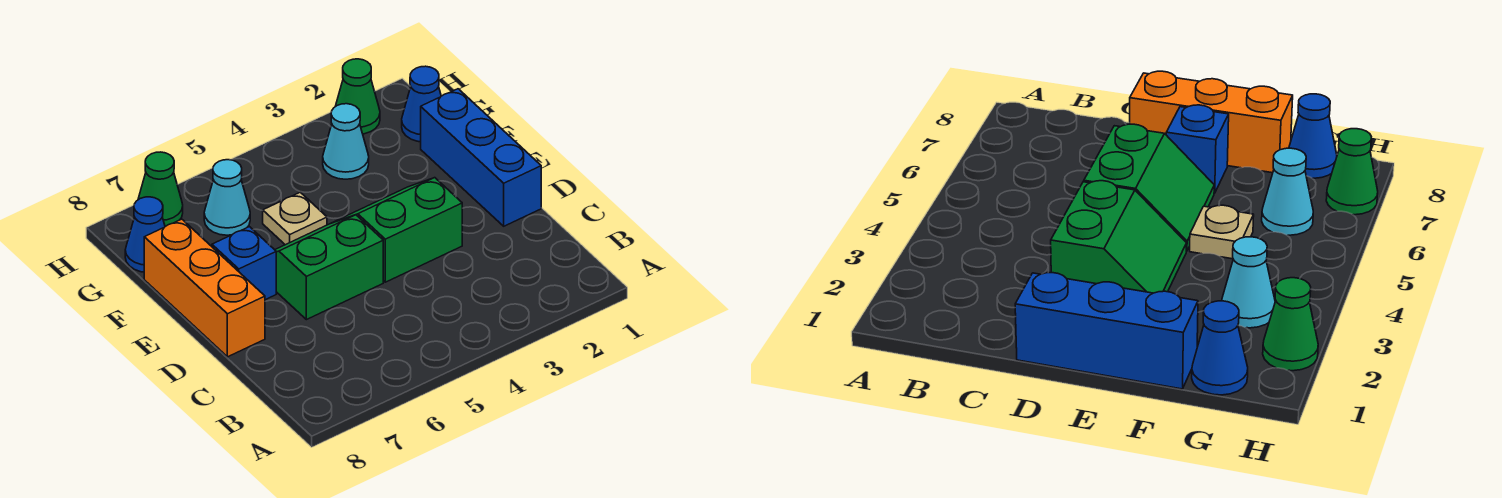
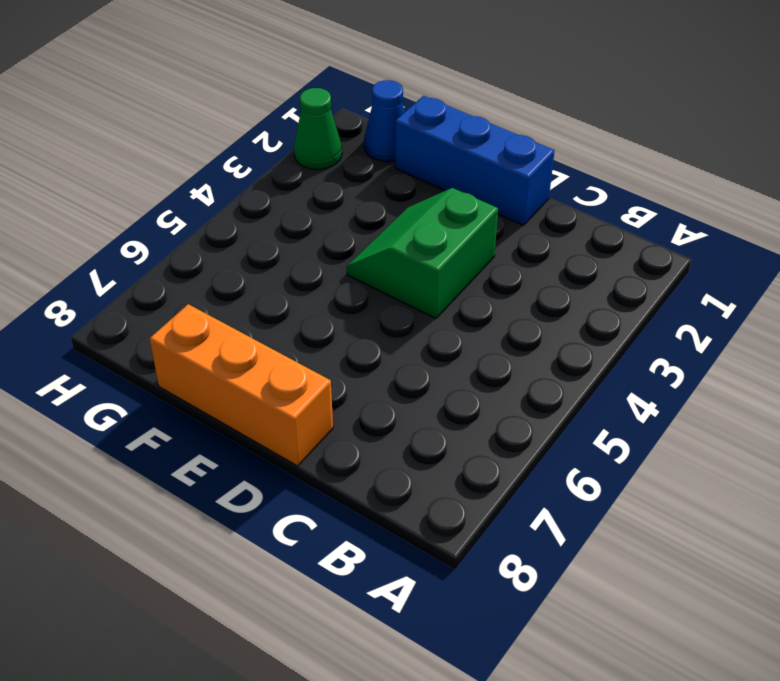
none -> green 2x2 slope [275,215,383,320]
none -> blue 1x1 brick [212,227,276,300]
none -> tan 1x1 plate [263,192,327,245]

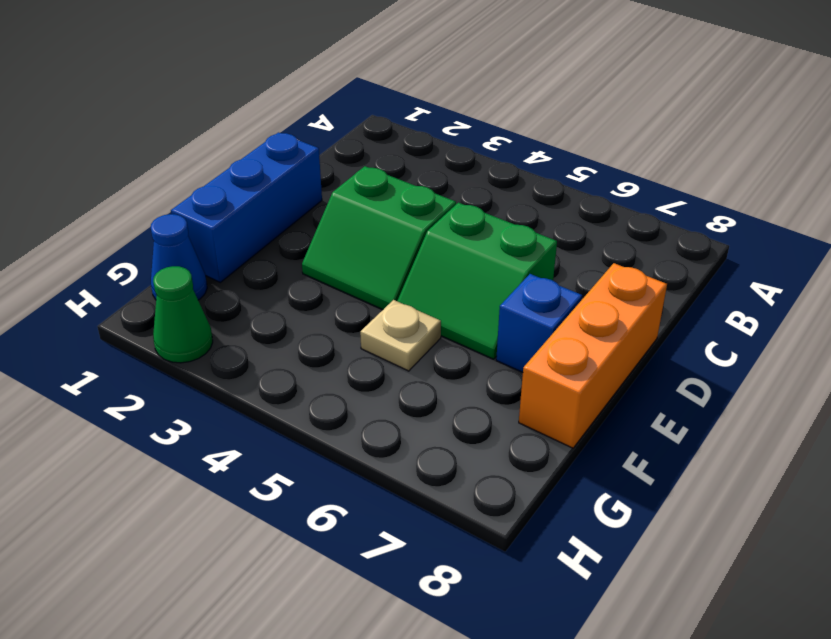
none -> cyan 1x1 cone [323,104,369,179]
none -> cyan 1x1 cone [204,160,250,235]
none -> blue 1x1 cone [125,197,165,272]

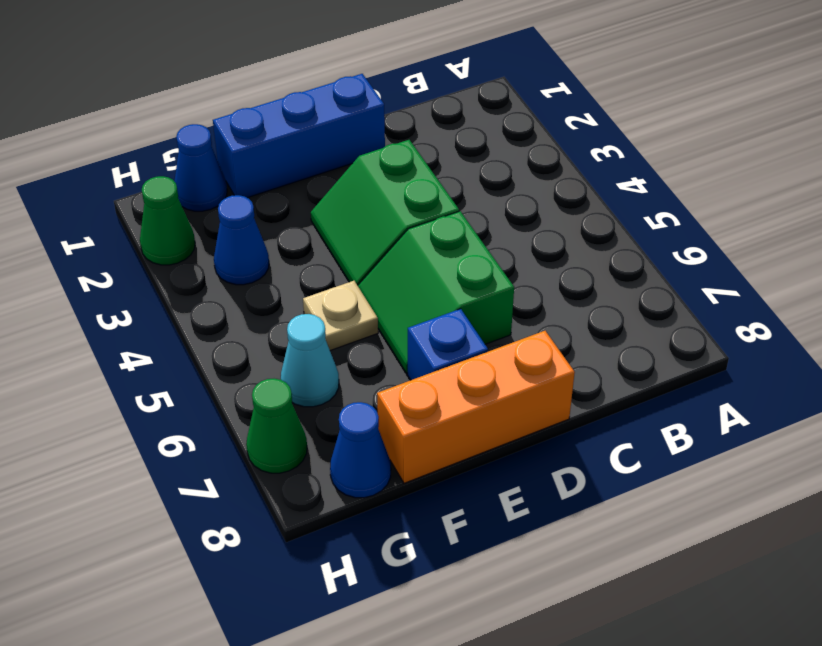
blue 1x1 cone [214,195,269,285] -> cyan 1x1 cone [323,104,369,179]

